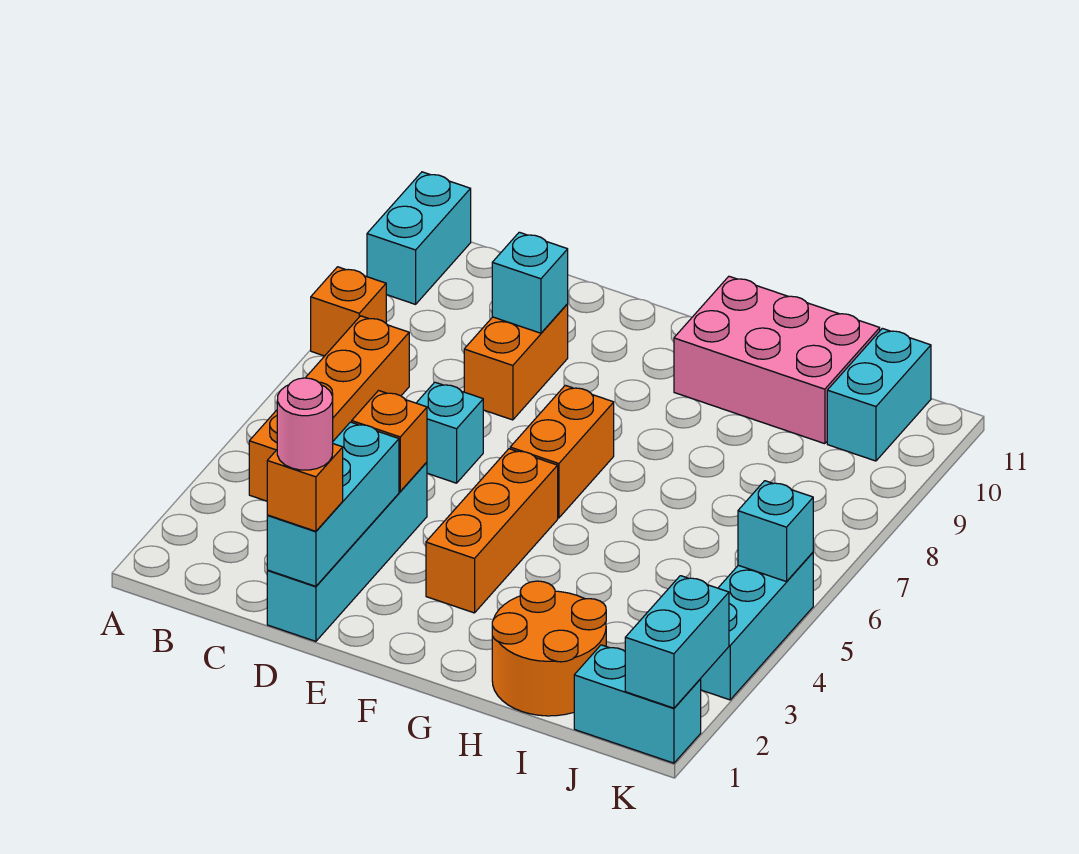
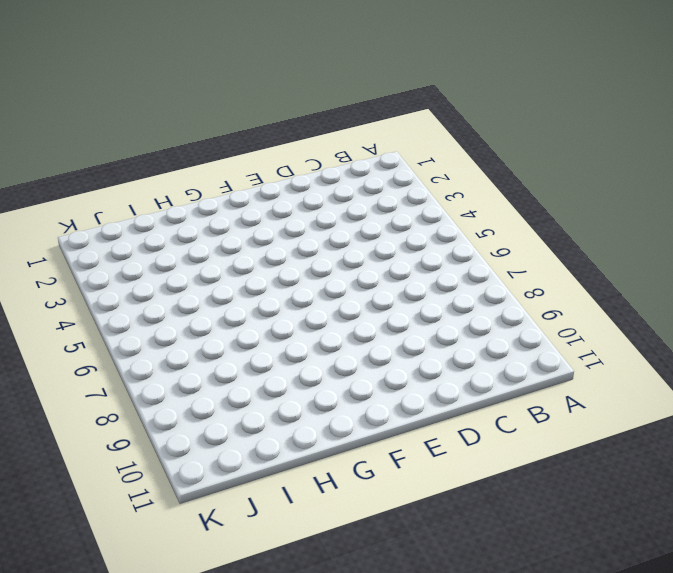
none -> orange 1x1 brick [311,267,386,356]
none -> cyan 1x2 brick [367,172,471,304]
none -> orange 1x4 brick [249,316,409,501]

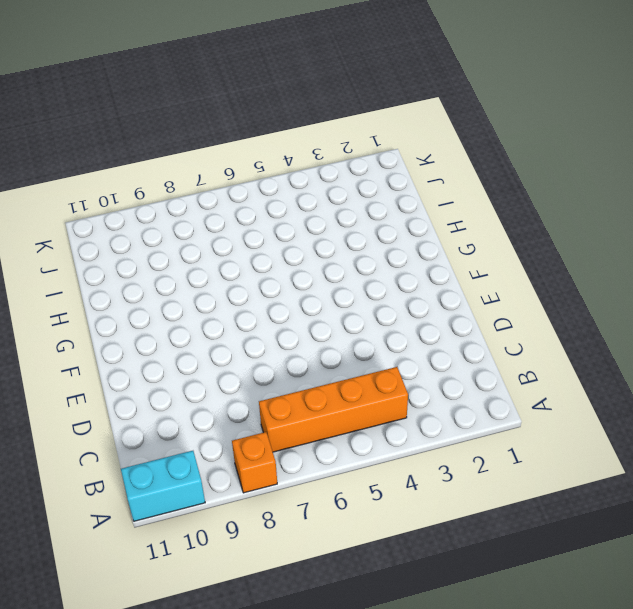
none -> cyan 1x4 brick [267,462,427,641]
none -> cyan 1x1 brick [417,382,483,483]
none -> orange 1x2 brick [464,304,568,420]

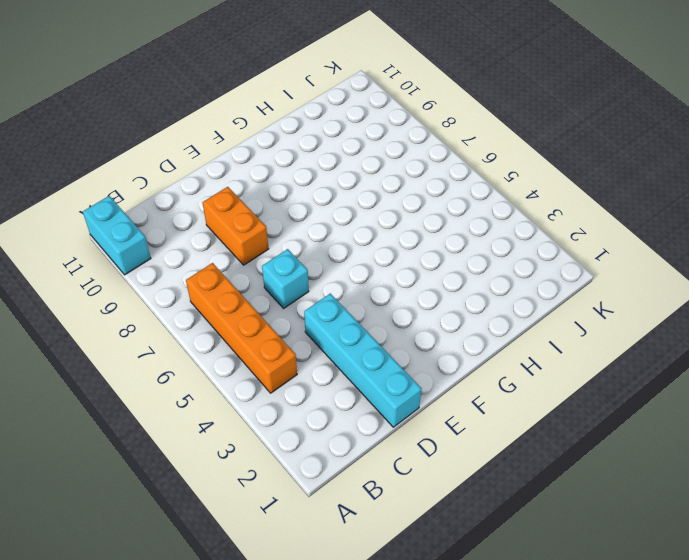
none -> orange 1x1 brick [311,267,386,356]
none -> orange 1x3 brick [426,449,558,613]
none -> orange 1x2 brick [510,385,614,518]

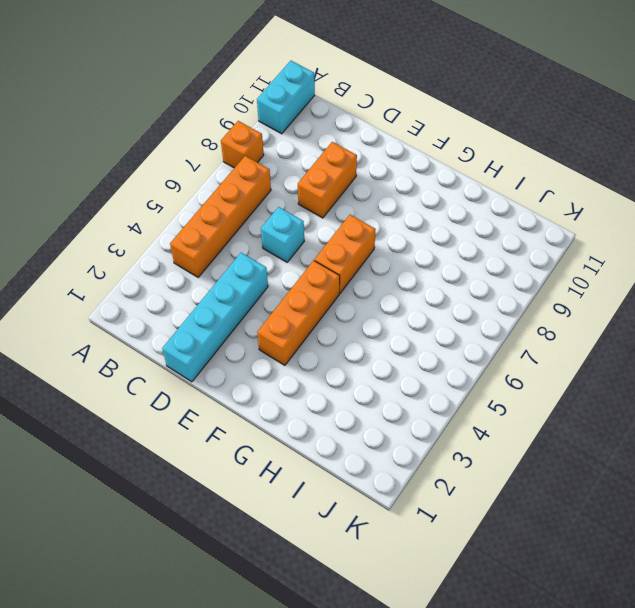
none -> pink 2x3 brick [674,276,880,444]
none -> orange 2x2 round brick [492,581,606,716]
none -> cyan 1x2 brick [574,645,701,763]

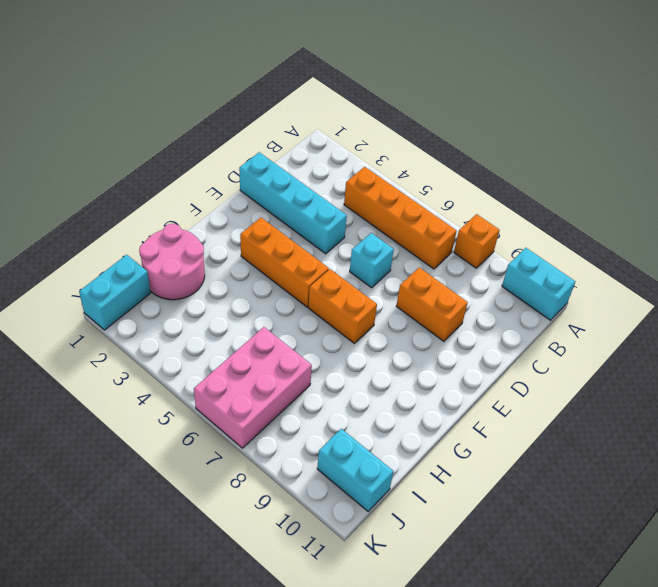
pink 2x2 round brick [139,224,205,300] -> orange 2x2 round brick [492,581,606,716]
pink 2x3 brick [194,327,312,448] -> pink 2x3 brick moved to [674,276,880,444]
none -> cyan 1x3 brick [701,553,813,700]
none -> cyan 1x3 brick [267,422,399,586]
none -> orange 1x1 brick [352,391,427,491]

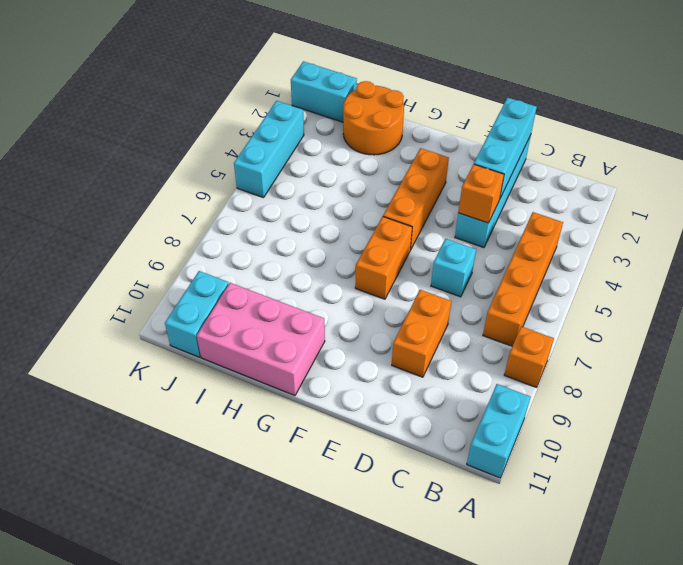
none -> cyan 1x1 brick [492,232,568,333]
none -> cyan 1x2 brick [625,576,729,708]
none -> cyan 1x1 brick [738,481,813,582]

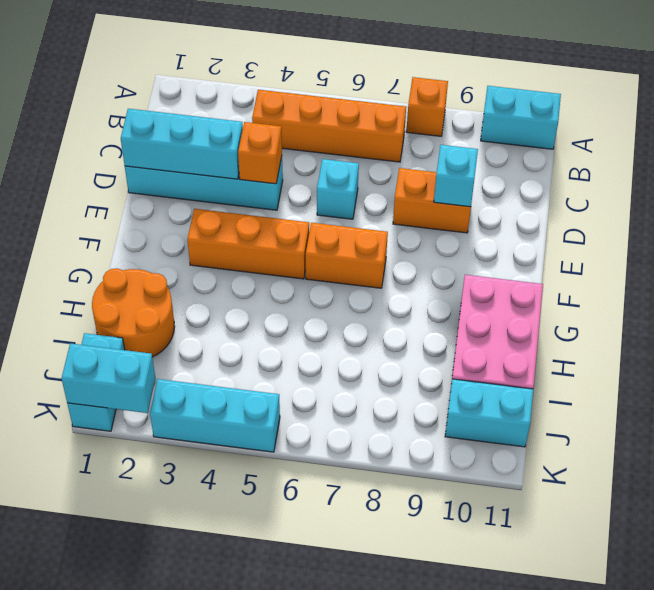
none -> cyan 1x1 brick [738,481,813,582]
none -> orange 1x1 brick [267,444,343,531]
none -> pink 1x1 round brick [277,378,333,470]

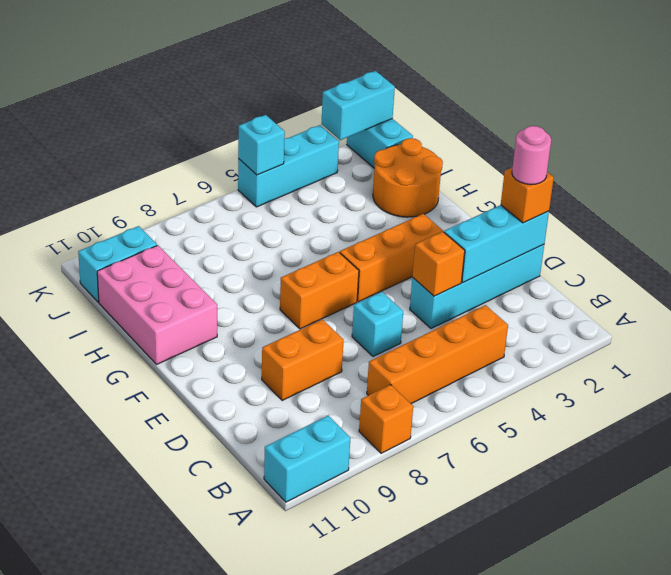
none -> cyan 1x1 brick [492,232,568,333]

